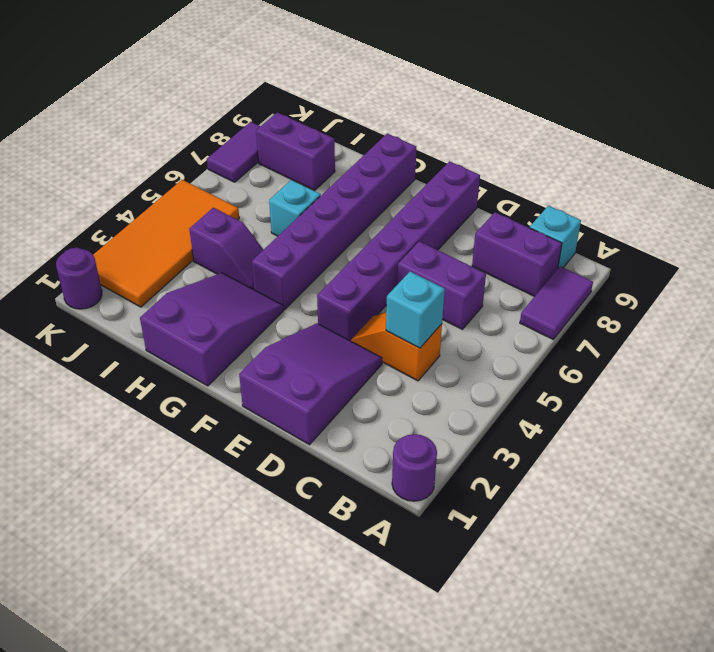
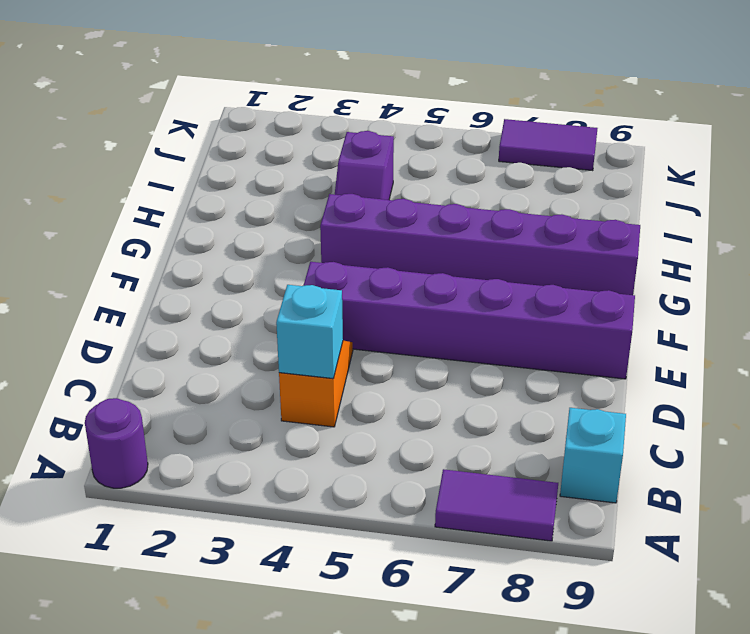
none -> purple 1x2 brick [472,212,562,296]
none -> purple 1x2 brick [397,241,486,329]
none -> purple 2x3 slope [239,323,382,445]

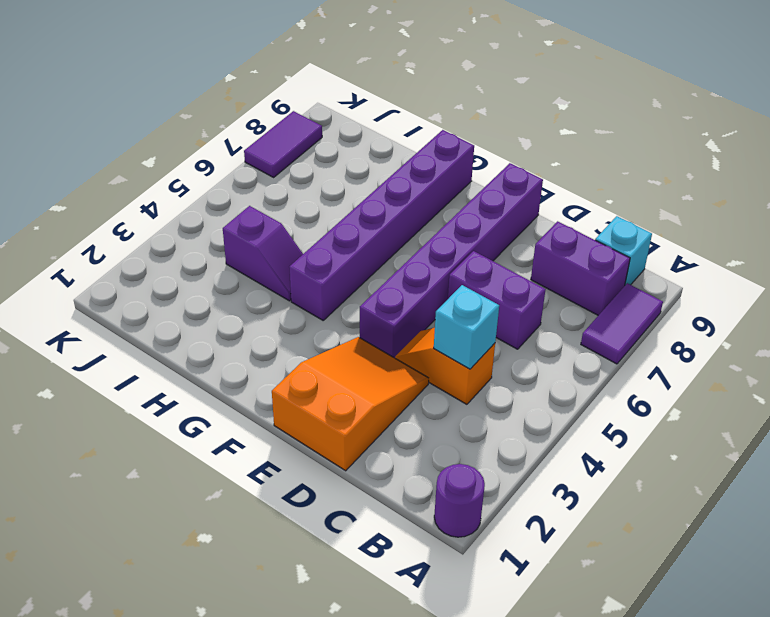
orange 2x3 slope [272,337,429,471] -> purple 2x3 slope [239,323,382,445]
none -> purple 2x3 slope [140,273,283,386]
none -> cyan 1x1 brick [269,180,321,236]
none -> purple 1x2 brick [256,112,335,191]

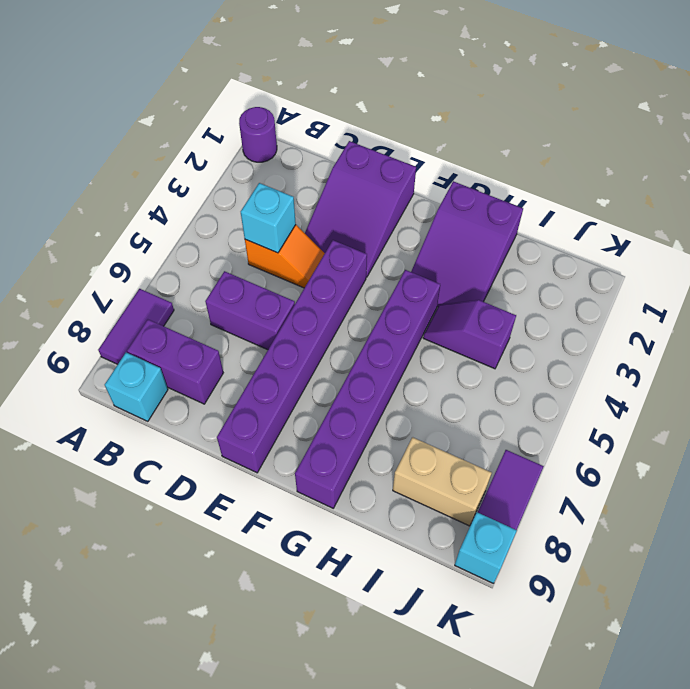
tan 1x2 brick [393,437,491,526] -> purple 1x2 brick [256,112,335,191]
cyan 1x1 brick [455,512,517,583] -> cyan 1x1 brick moved to [269,180,321,236]
none -> orange 2x4 tile [93,180,239,307]
none -> purple 1x1 round brick [56,248,102,309]

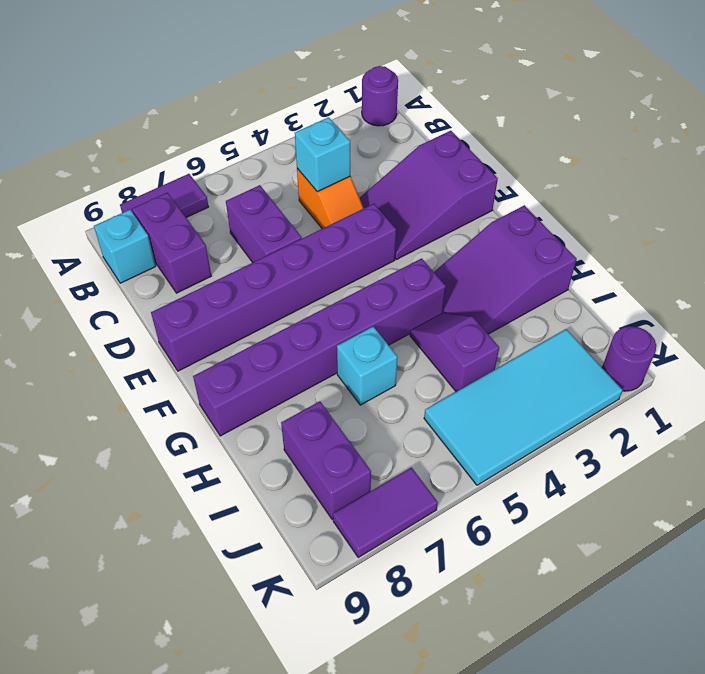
cyan 2x4 tile [424,329,623,485] -> orange 2x4 tile [93,180,239,307]

